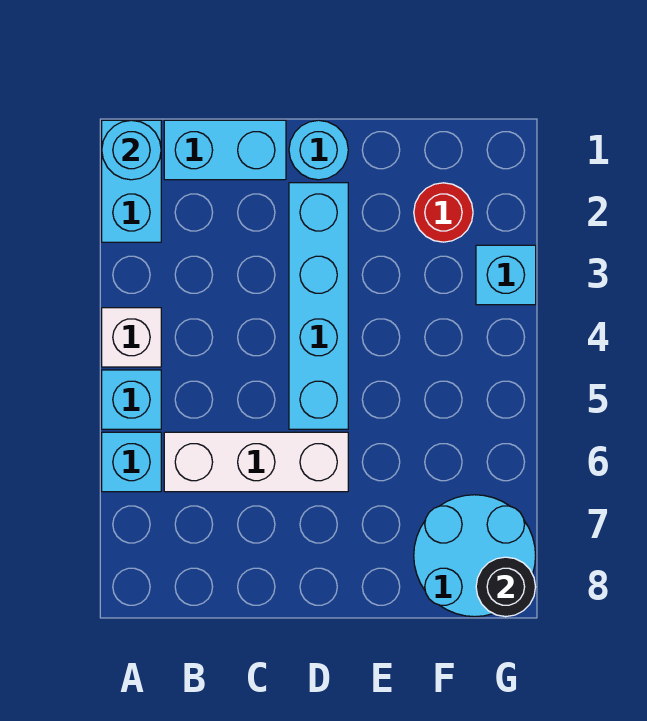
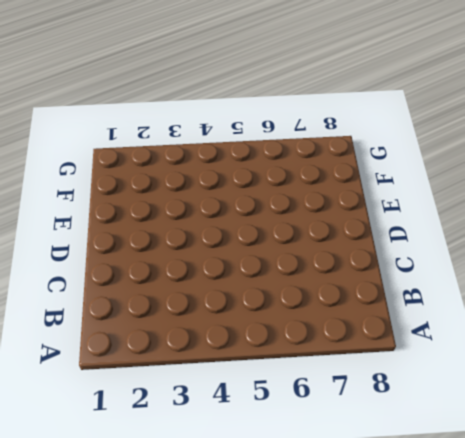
none -> cyan 1x2 brick [102,120,161,242]
none -> white 1x1 brick [102,308,161,367]
none -> cyan 1x1 brick [102,370,161,429]

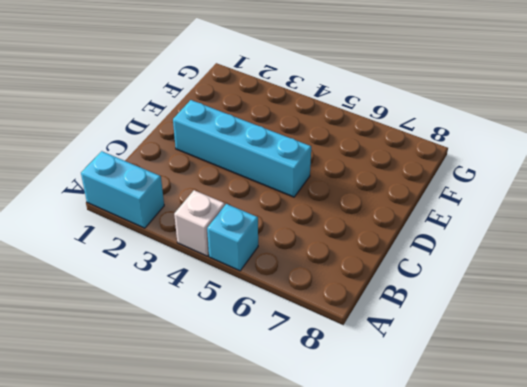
none -> cyan 1x1 brick [102,432,161,492]
none -> cyan 1x2 brick [164,120,286,180]
none -> white 1x3 brick [164,432,348,492]

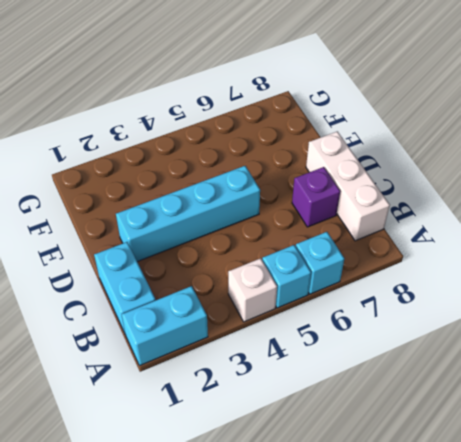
white 1x3 brick [306,131,390,241] -> white 1x3 brick moved to [164,432,348,492]
purple 1x1 brick [292,167,340,227] -> none
none -> cyan 1x1 round brick [289,120,348,180]
none -> red 1x1 round brick [414,183,473,242]
none -> cyan 2x2 round brick [414,495,536,617]

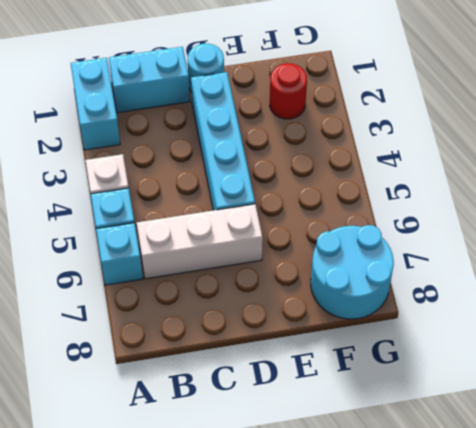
none -> cyan 1x1 brick [476,245,536,305]
none -> cyan 1x1 round brick [102,120,161,180]
none -> black 1x1 round brick [476,557,535,617]

